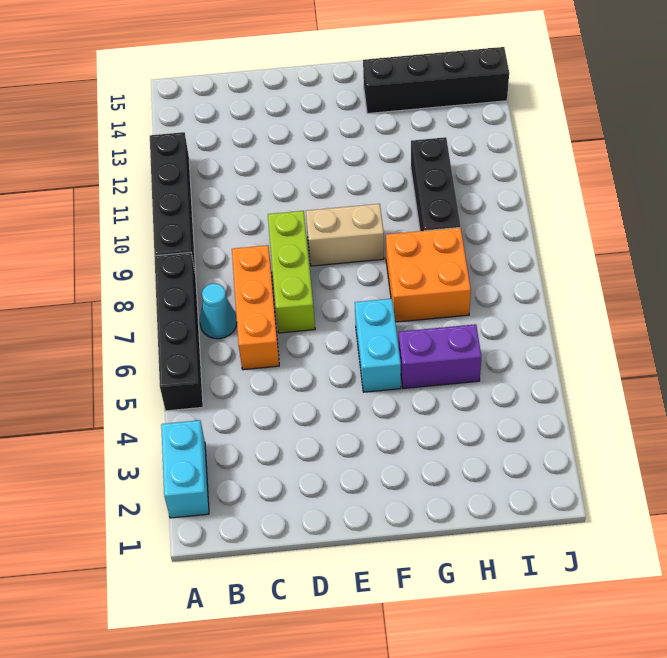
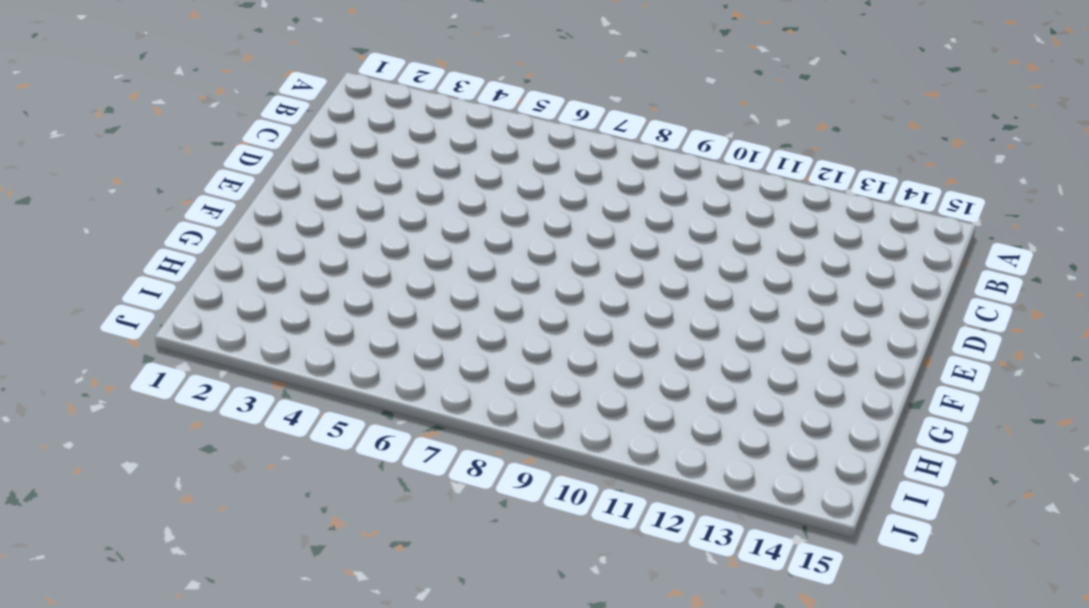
none -> cyan 1x2 brick [161,420,209,518]
none -> black 1x4 brick [154,252,203,411]
none -> black 1x4 brick [150,132,196,276]

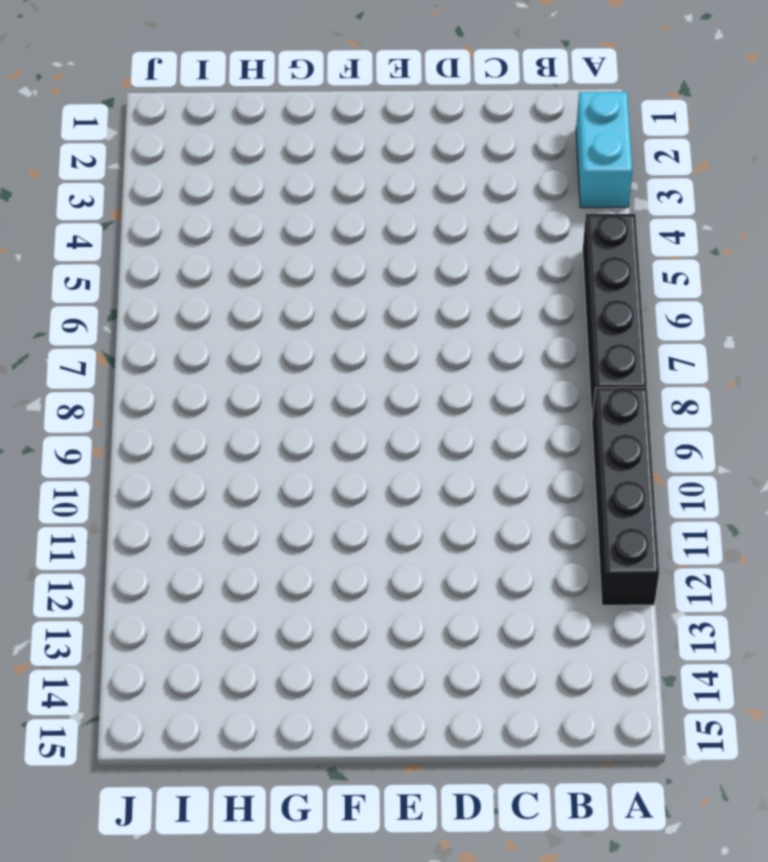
none -> cyan 1x1 cone [200,283,237,339]
none -> orange 1x3 brick [232,245,279,370]
none -> lime 1x3 brick [268,211,315,333]

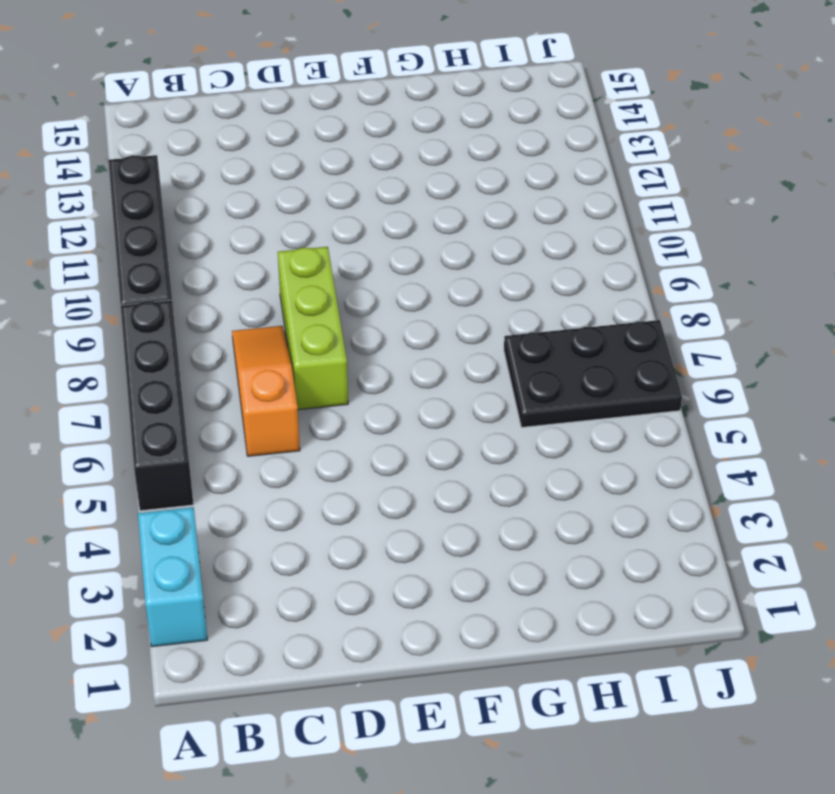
orange 1x3 slope [232,326,300,456] -> orange 1x3 brick [232,245,279,370]
black 2x3 plate [504,320,682,427] -> orange 2x2 brick [386,227,471,322]
none -> cyan 1x1 cone [200,283,237,339]
none -> tan 1x2 brick [306,204,384,266]
none -> cyan 1x2 brick [355,299,401,392]

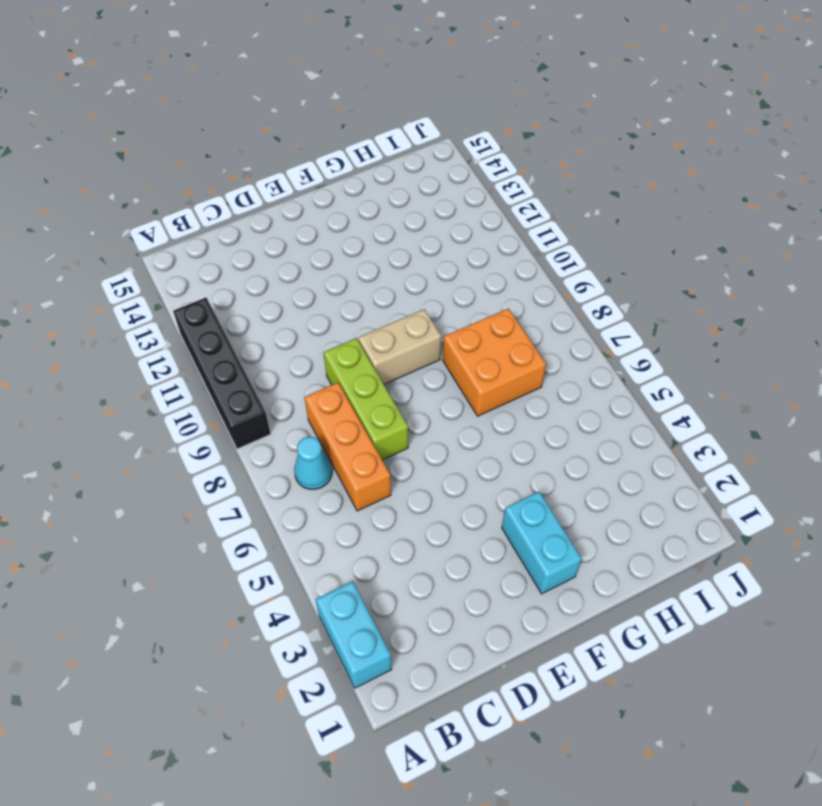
cyan 1x2 brick [502,492,582,594] -> cyan 1x2 brick moved to [355,299,401,392]
none -> black 1x4 brick [154,252,203,411]
none -> purple 1x2 brick [399,324,481,388]
none -> black 1x4 brick [363,47,509,114]

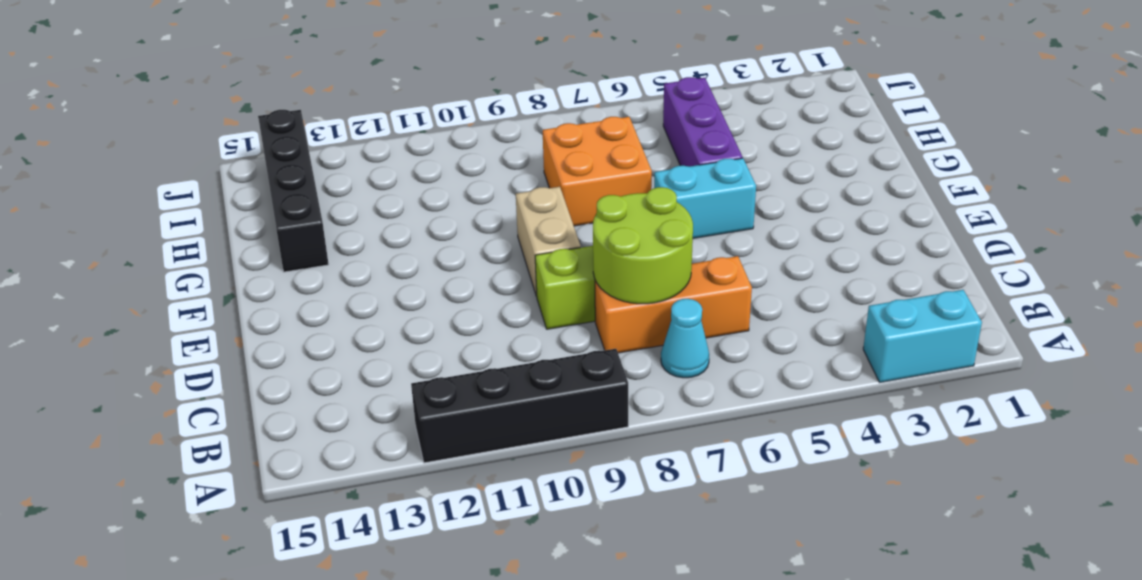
lime 2x2 round brick [593,187,693,304] -> none
purple 1x3 brick [663,77,743,167] -> purple 1x2 brick [399,324,481,388]
none -> black 1x4 brick [154,252,203,411]
none -> black 1x3 brick [411,137,461,231]

